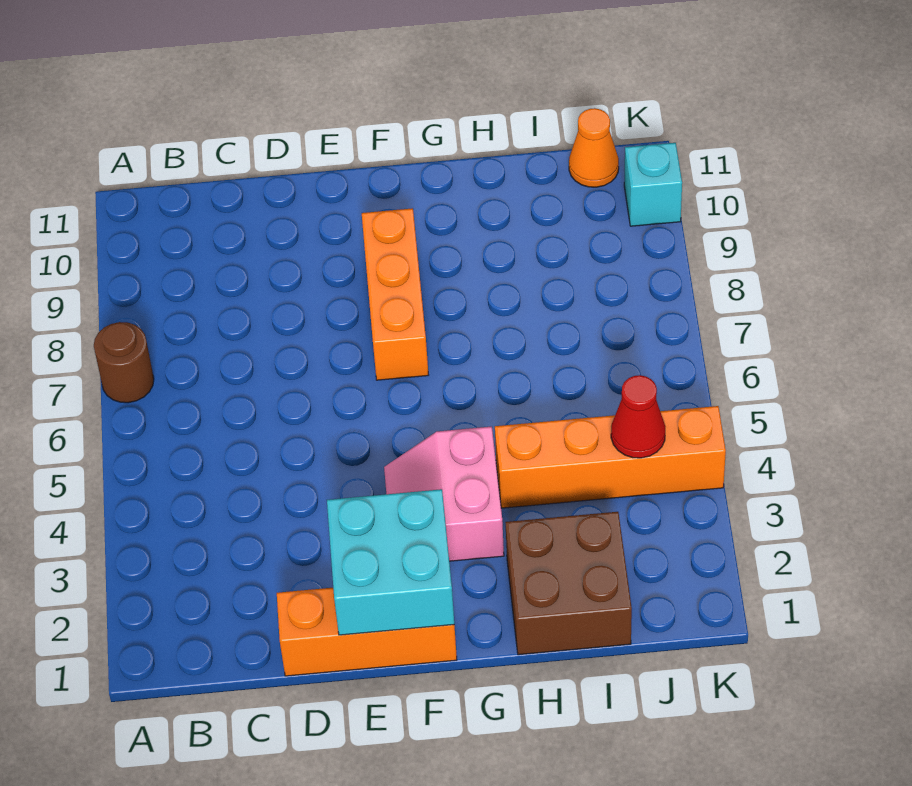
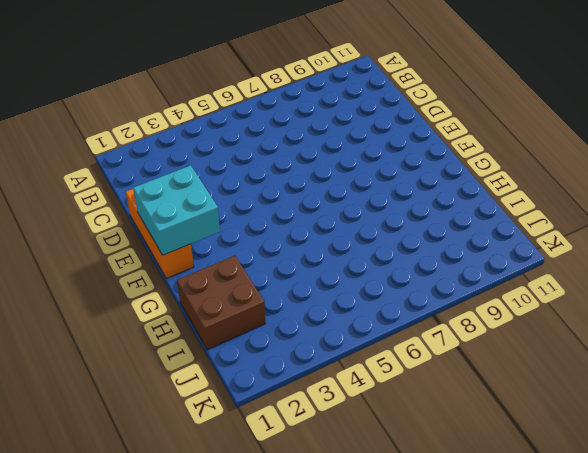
none -> brown 1x1 round brick [94,322,154,403]
none -> pink 2x2 slope [384,427,504,561]

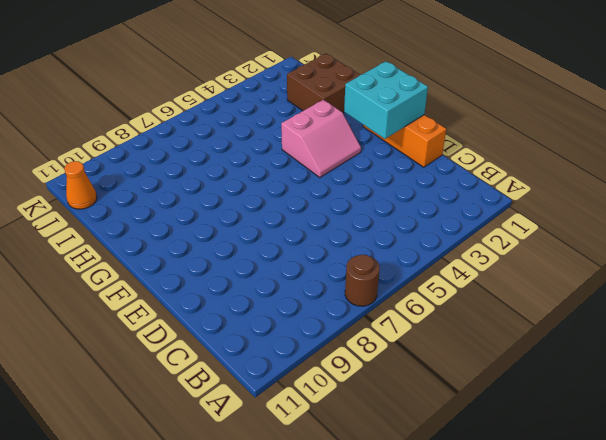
none -> orange 1x3 brick [362,208,428,380]
none -> orange 1x4 brick [495,406,726,508]

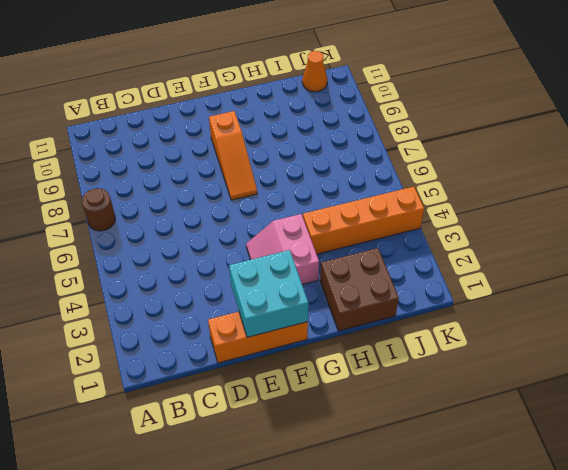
orange 1x3 slope [209,111,257,200] -> orange 1x3 brick [362,208,428,380]
none -> cyan 1x1 brick [624,143,682,226]
none -> red 1x1 cone [611,375,665,458]

